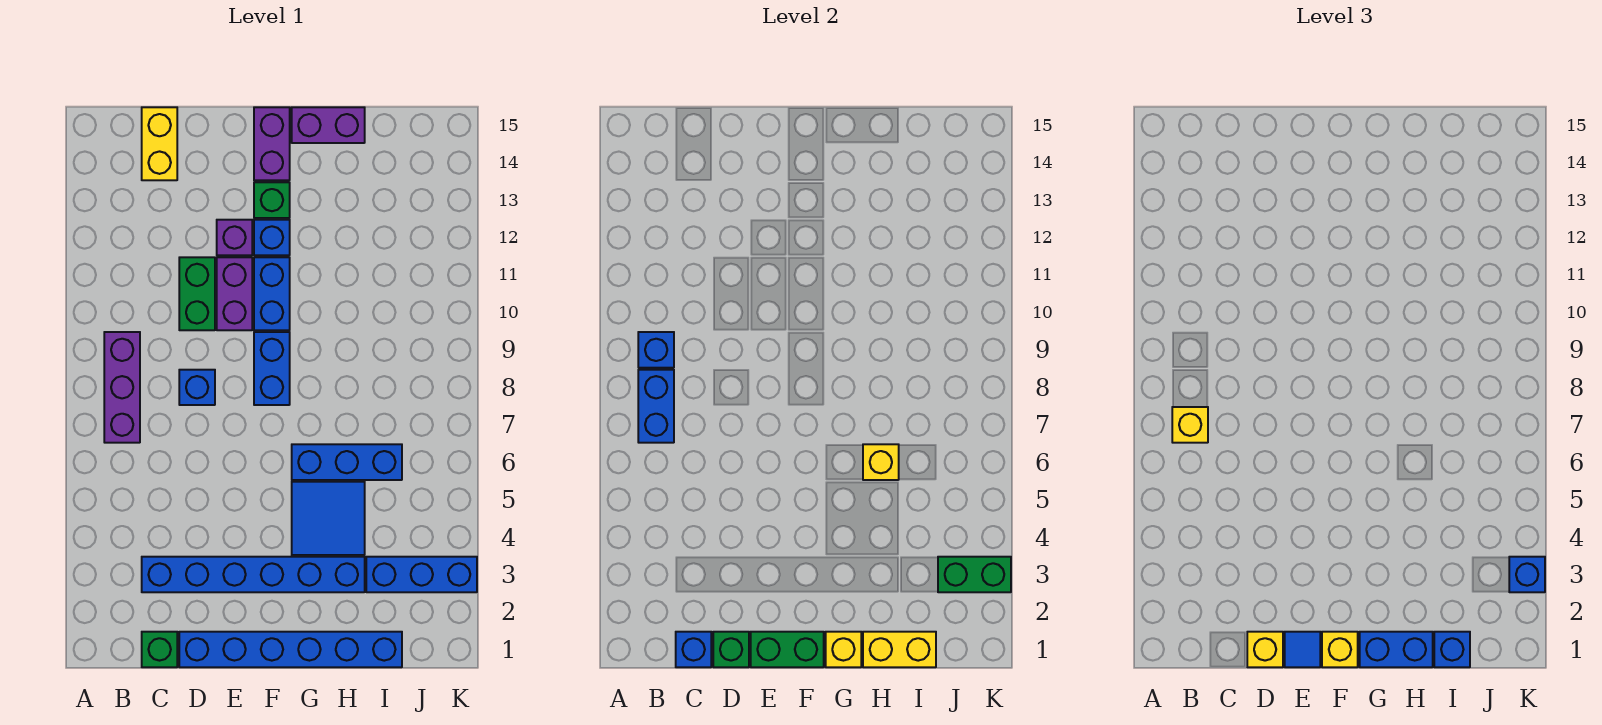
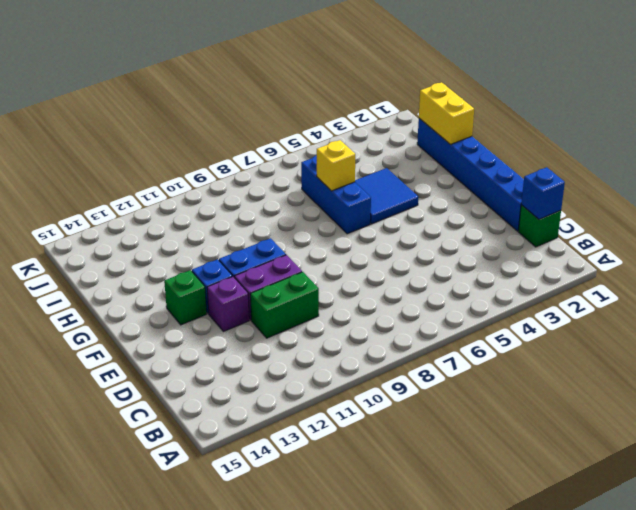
none -> purple 1x3 brick [104,332,140,443]
none -> blue 1x6 brick [142,557,365,592]
none -> yellow 1x2 brick [142,107,177,180]
none -> blue 1x1 brick [179,370,215,405]

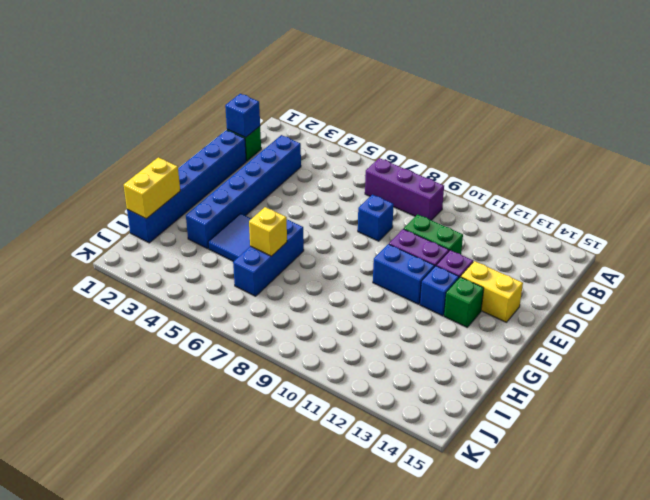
yellow 1x2 brick [461,261,523,322] -> yellow 1x2 brick moved to [142,107,177,180]
none -> blue 1x2 brick [254,332,290,405]
none -> purple 1x2 brick [254,107,290,180]
none -> purple 1x2 brick [292,107,365,143]
none -> blue 1x3 brick [366,557,477,592]

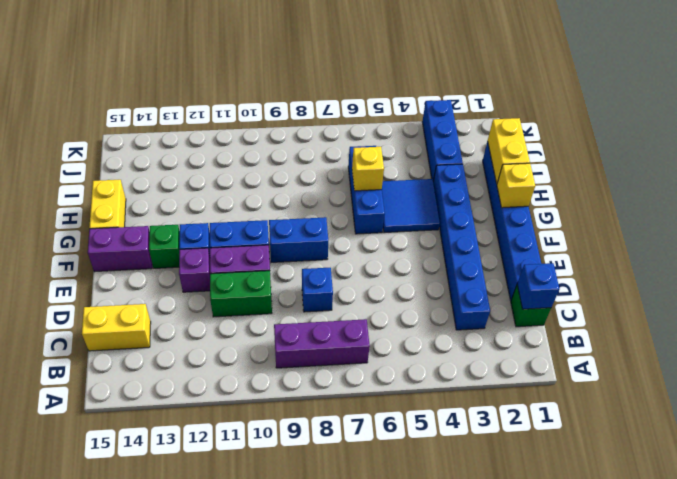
yellow 1x2 brick [89,180,126,229] -> purple 1x2 brick [292,107,365,143]
none -> blue 1x2 brick [638,370,674,443]
none -> blue 1x1 brick [638,332,674,368]
none -> green 1x1 brick [713,632,749,667]
none -> green 1x2 brick [751,632,824,667]

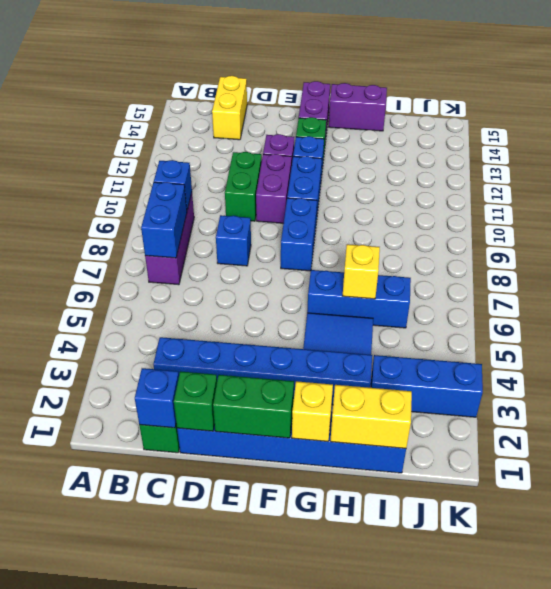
none -> green 1x2 brick [938,557,1011,592]
none -> yellow 1x1 brick [1172,407,1208,443]
none -> yellow 1x1 brick [1247,632,1283,667]
none -> blue 1x1 tile [1285,632,1320,667]

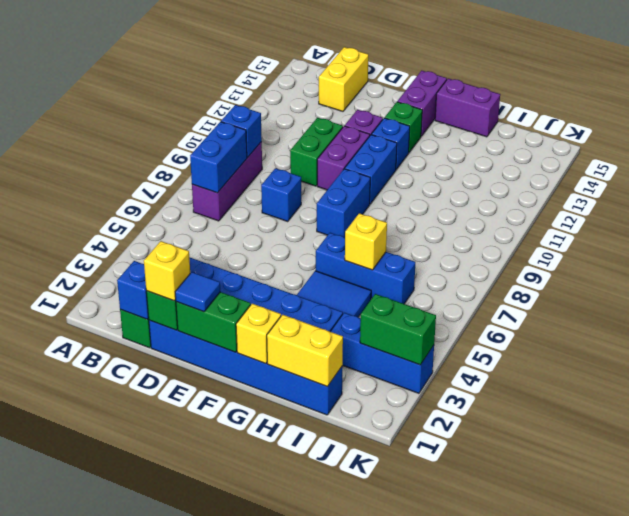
none -> yellow 1x1 brick [1172,407,1208,443]
none -> yellow 1x1 brick [1322,632,1358,667]
none -> blue 1x2 brick [1360,632,1433,667]
none -> blue 1x1 brick [1434,632,1470,667]

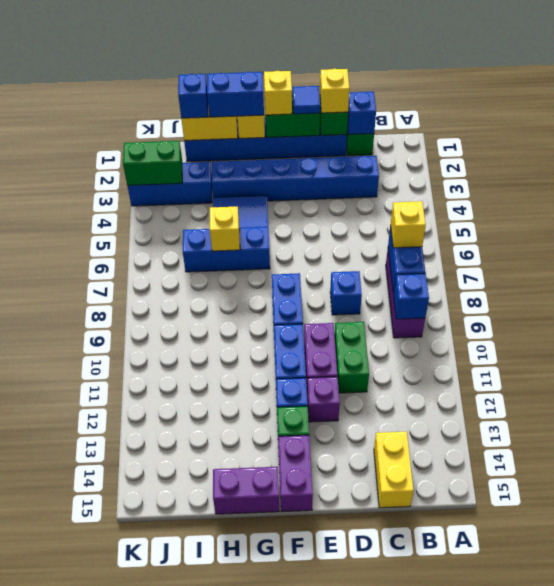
none -> blue 1x1 brick [1509,557,1545,592]

